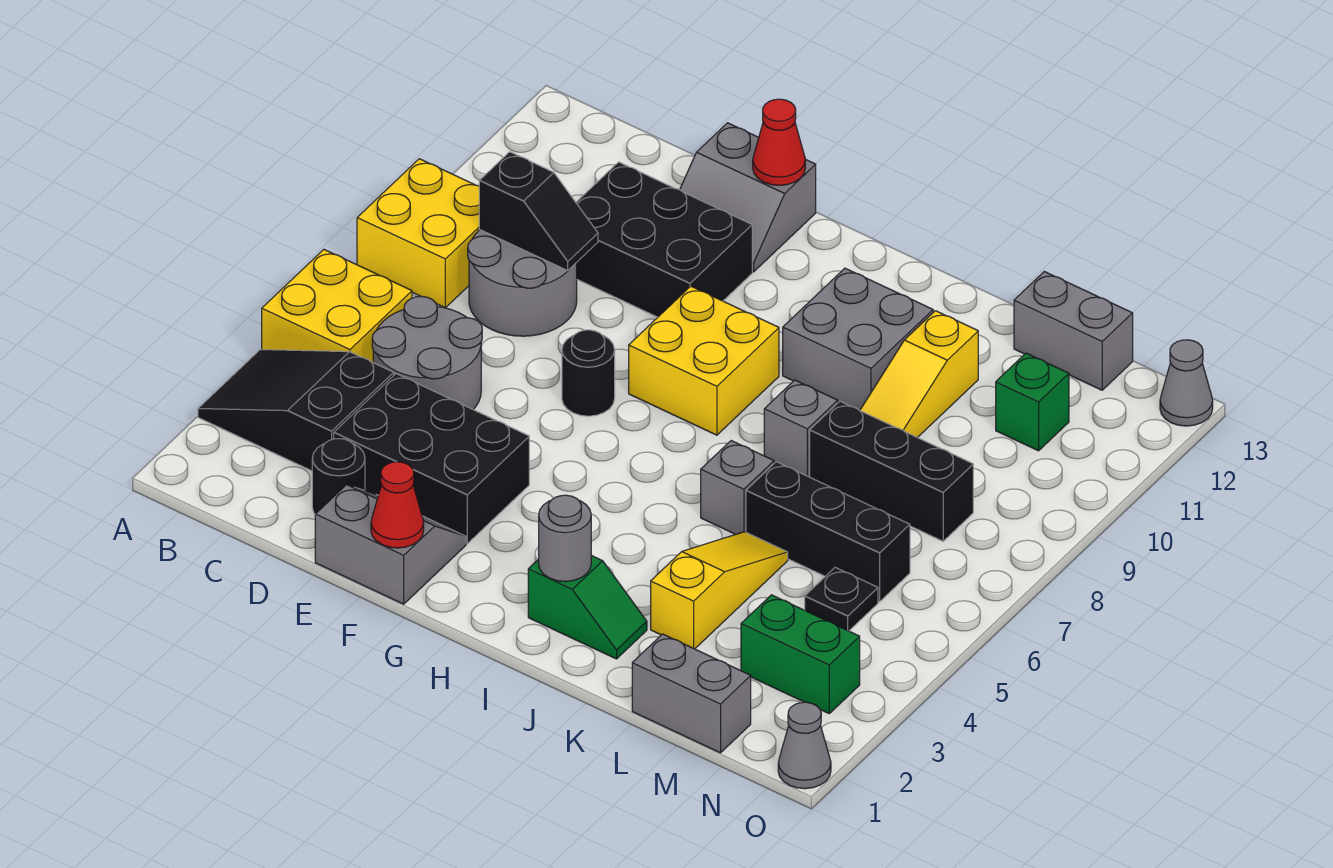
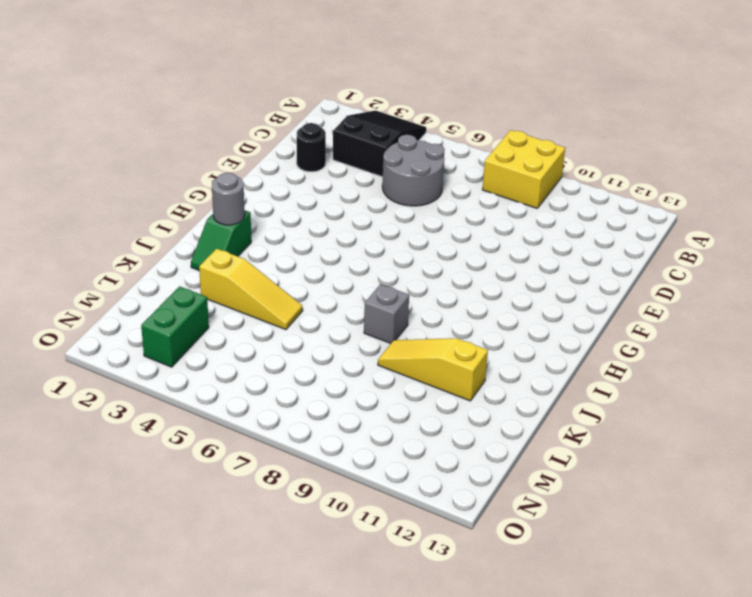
none -> yellow 2x2 brick [262,249,412,362]
none -> grey 2x2 round brick [468,230,577,336]
none -> black 2x3 brick [334,374,529,544]
none -> black 2x3 brick [576,162,752,317]

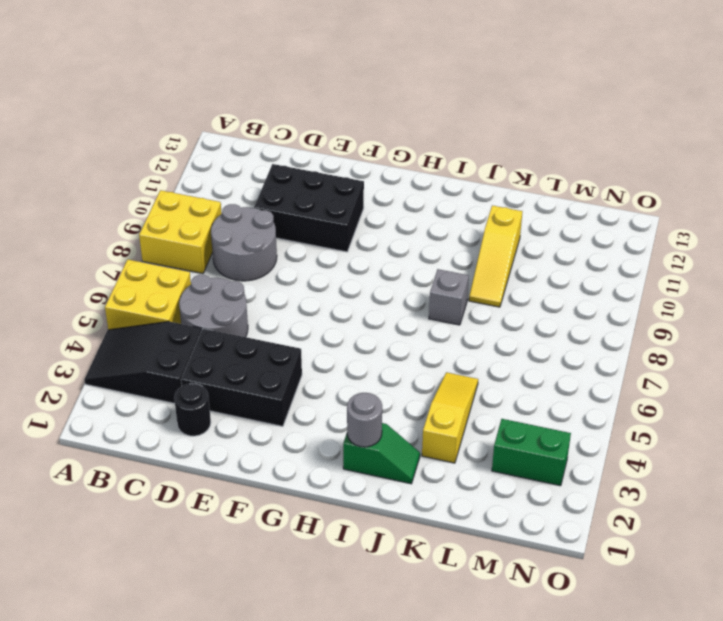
none -> grey 2x2 slope [315,485,466,604]
none -> grey 2x2 slope [680,123,816,272]
none -> black 1x1 round brick [562,330,615,416]
none -> yellow 2x2 brick [629,286,779,435]

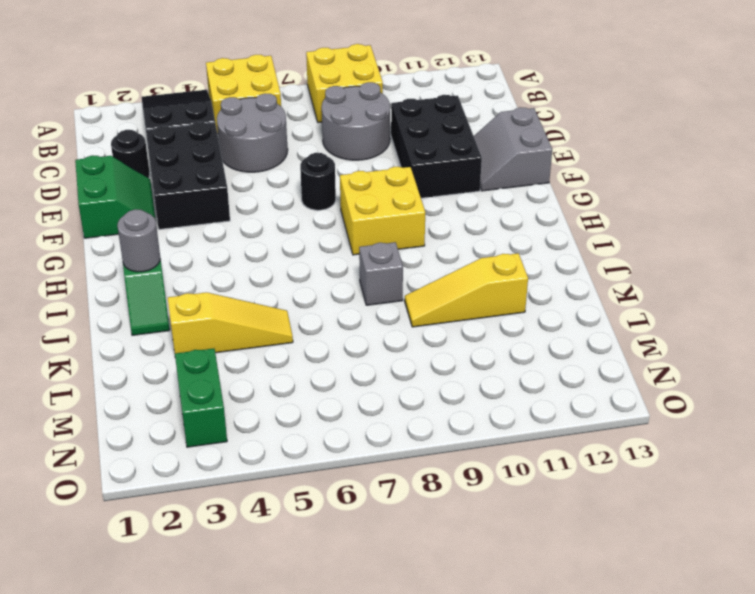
green 2x2 slope [75,155,156,238] -> grey 2x2 slope [315,485,466,604]
none -> grey 2x2 brick [783,268,933,410]
none -> grey 1x1 brick [701,441,774,534]
none -> black 1x3 brick [746,462,910,602]
none -> black 1x3 brick [810,401,973,541]

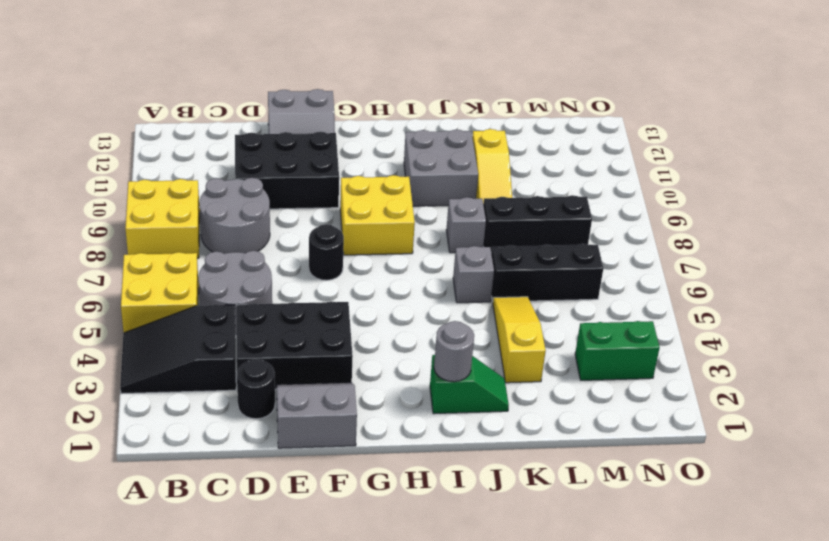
none -> grey 1x2 brick [632,634,751,753]
none -> grey 1x2 brick [1014,272,1133,390]
none -> black 1x1 plate [805,568,878,631]
none -> green 1x1 brick [996,353,1069,451]

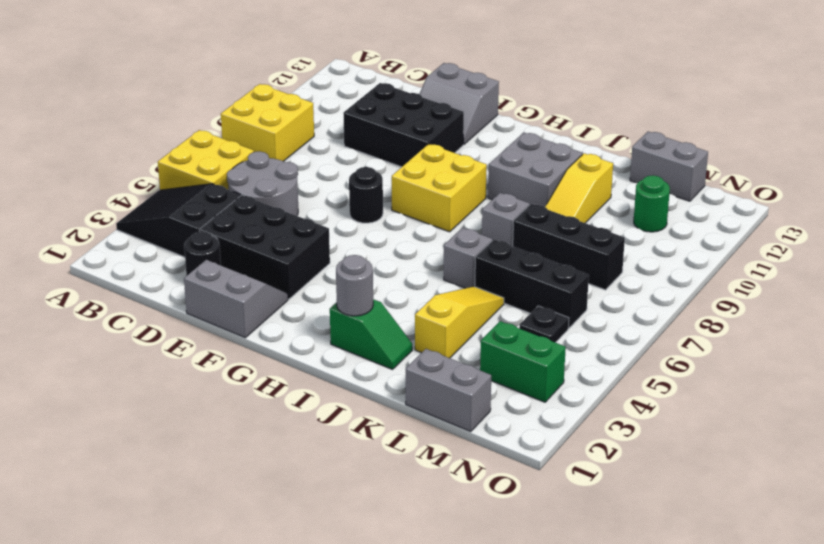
green 1x1 round brick [634,175,670,232] -> green 1x1 brick [996,353,1069,451]
none -> grey 2x2 round brick [468,230,577,336]
none -> grey 1x1 cone [778,702,831,789]
none -> grey 1x1 cone [1160,340,1213,426]
none -> black 1x2 slope [479,152,598,271]

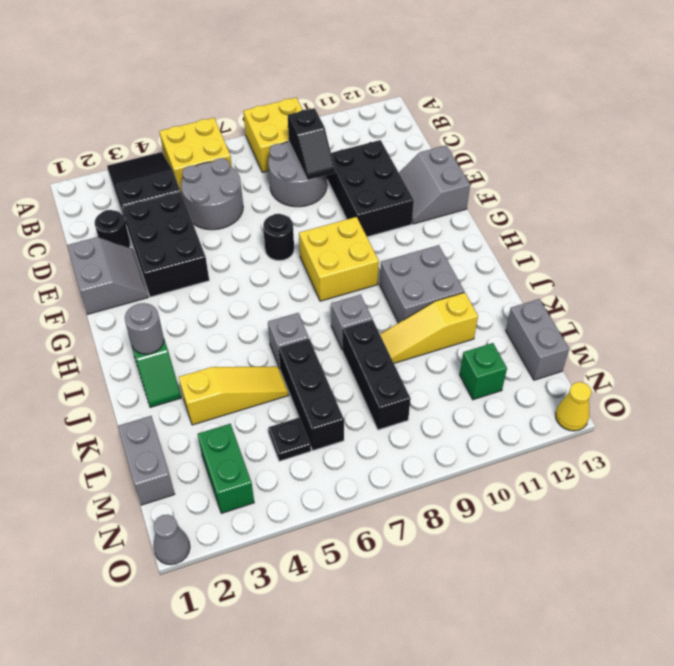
yellow 1x1 cone [556,382,592,431] -> grey 1x1 cone [1160,340,1213,426]
none -> red 1x1 cone [371,462,424,548]
none -> red 1x1 cone [753,99,805,185]

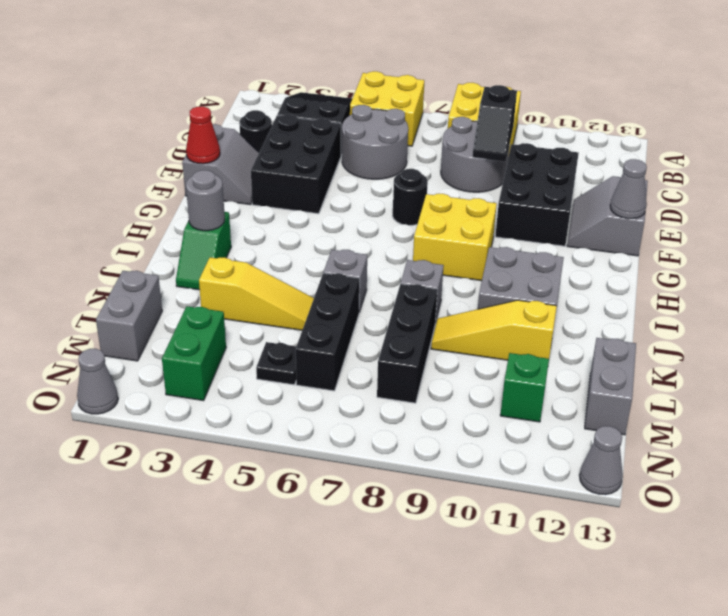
grey 1x1 cone [610,159,647,219] -> red 1x1 cone [753,99,805,185]

